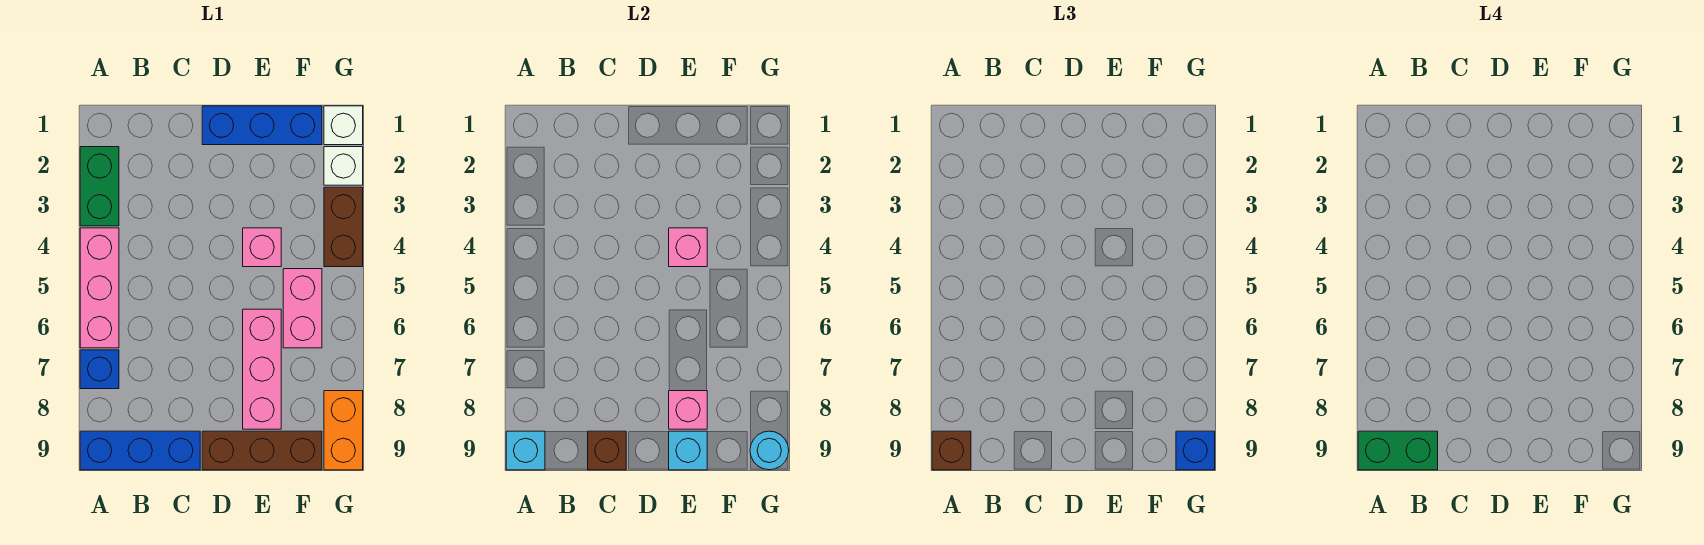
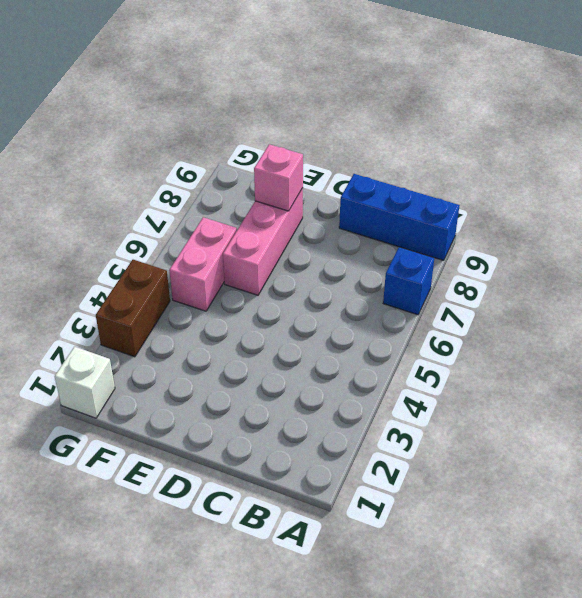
none -> green 1x2 brick [80,147,119,226]
none -> pink 1x3 brick [80,228,119,348]
none -> blue 1x3 brick [202,106,322,145]

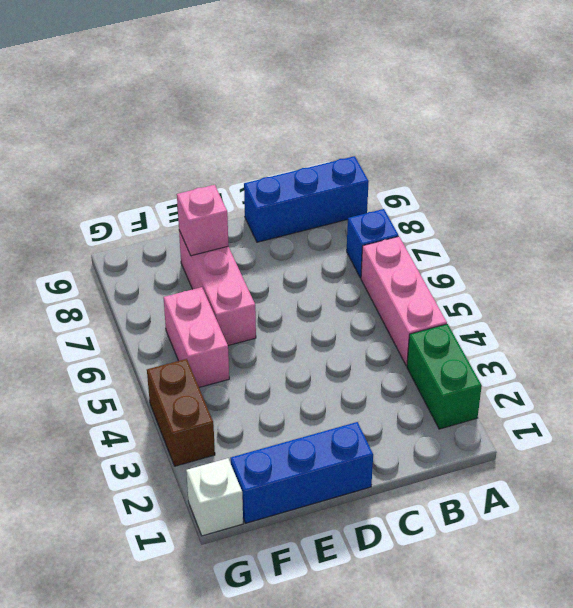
none -> brown 1x3 brick [202,431,322,470]
none -> pink 1x1 brick [243,228,281,267]
none -> white 1x1 brick [324,147,363,185]

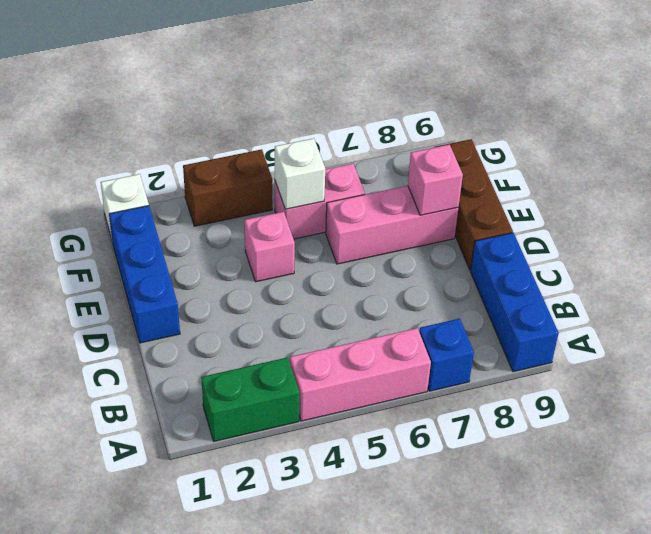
white 1x1 brick [275,138,325,209] -> white 1x1 brick moved to [324,147,363,185]
none -> orange 1x2 brick [324,391,363,470]
none -> cyan 1x1 brick [506,431,545,470]
none -> brown 1x1 brick [588,431,626,470]

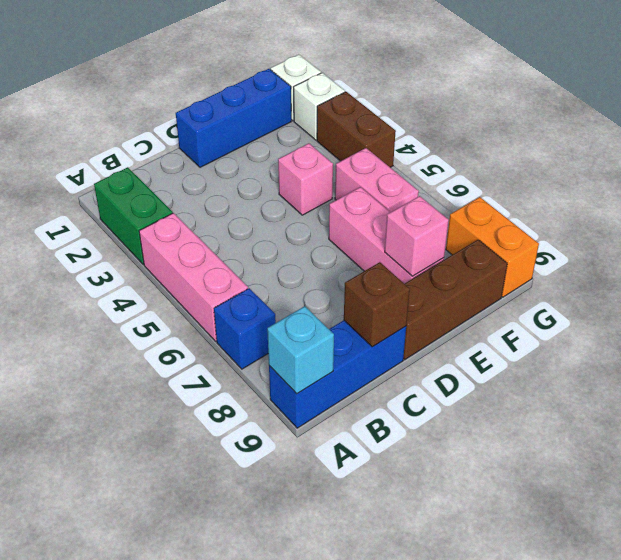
none -> pink 1x1 brick [669,228,707,267]
none -> cyan 1x1 brick [669,431,707,470]
none -> cyan 1x1 round brick [750,431,789,470]

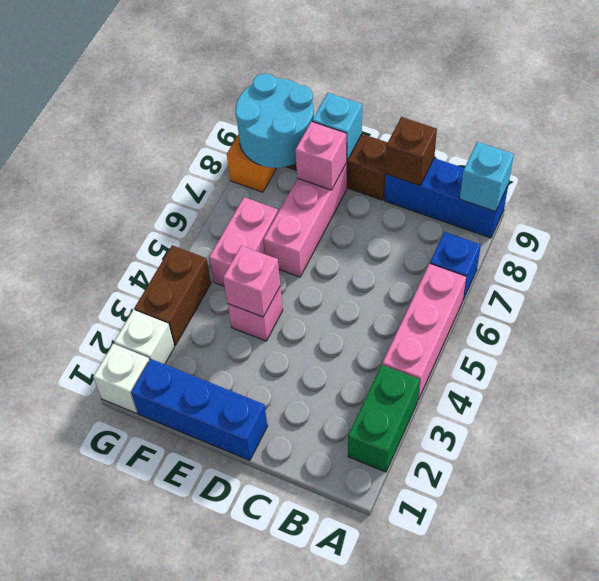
cyan 2x2 round brick [235,73,314,168] -> cyan 1x1 round brick [750,431,789,470]
none -> brown 1x1 brick [932,431,971,470]
none -> blue 1x1 brick [1176,431,1215,470]
none -> green 1x2 brick [1358,431,1438,470]

